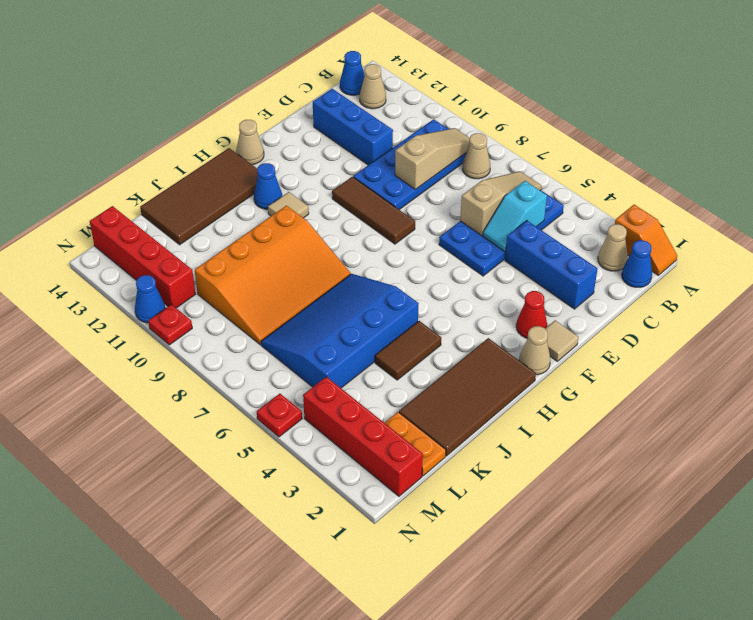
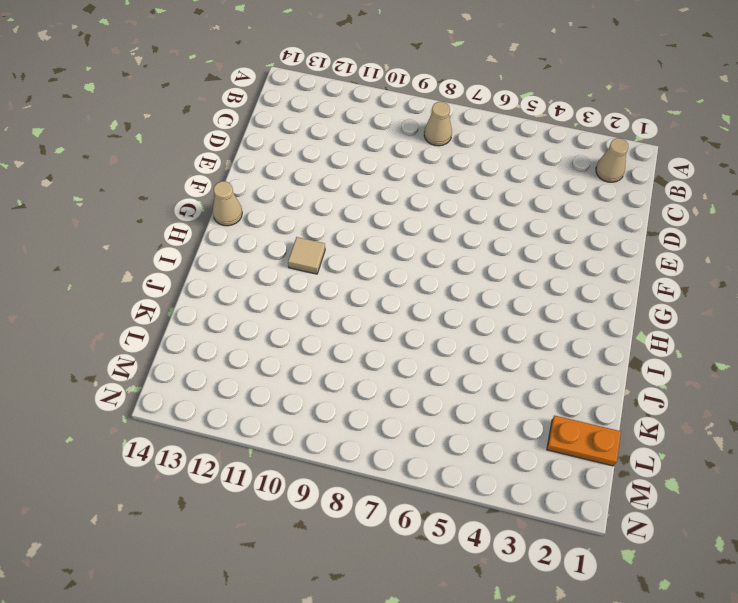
none -> orange 1x2 slope [615,205,677,275]
none -> blue 1x1 cone [622,240,652,287]
none -> blue 2x4 plate [439,190,564,276]
none -> blue 2x4 plate [353,119,466,210]

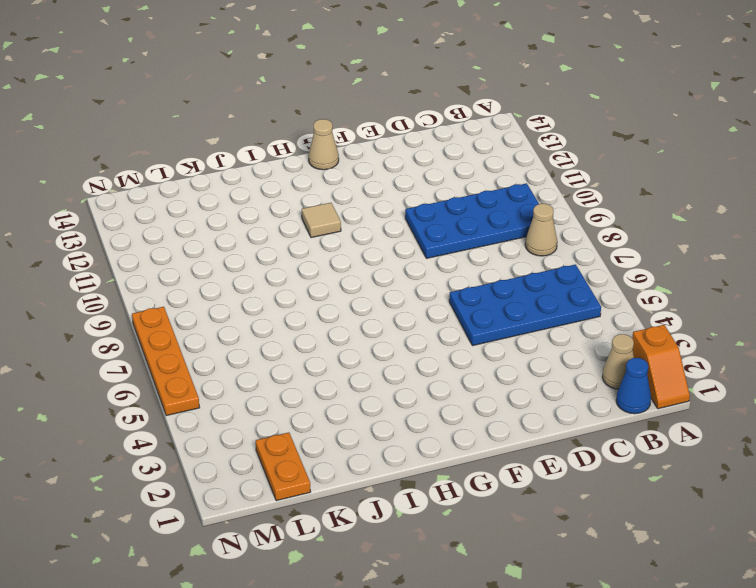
orange 1x4 plate [132,307,200,416] -> red 1x1 plate [257,394,302,437]
none -> tan 1x1 cone [360,64,386,109]
none -> blue 1x1 cone [340,51,365,95]
none -> blue 1x3 brick [505,221,597,309]
none -> blue 1x3 brick [313,89,393,165]

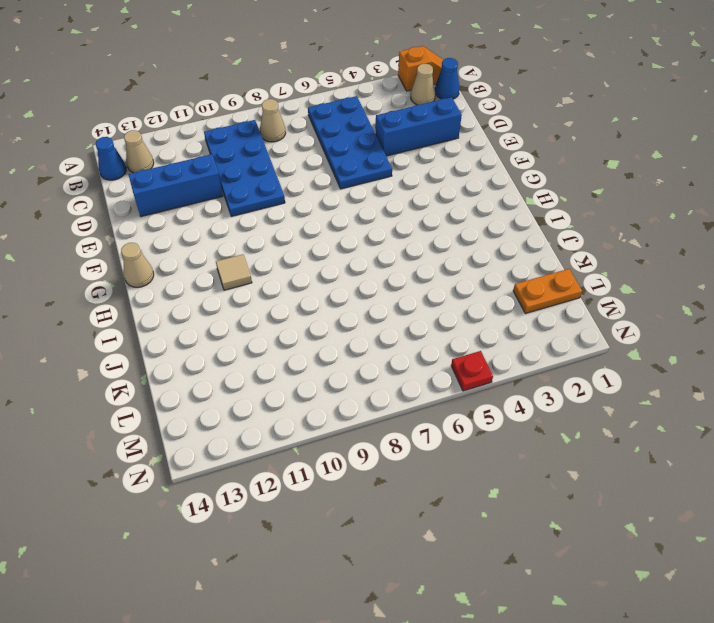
none -> tan 1x1 tile [545,320,578,361]
none -> red 1x1 cone [516,291,547,338]
none -> brown 1x3 tile [332,177,415,244]
none -> tan 1x1 cone [519,326,550,375]

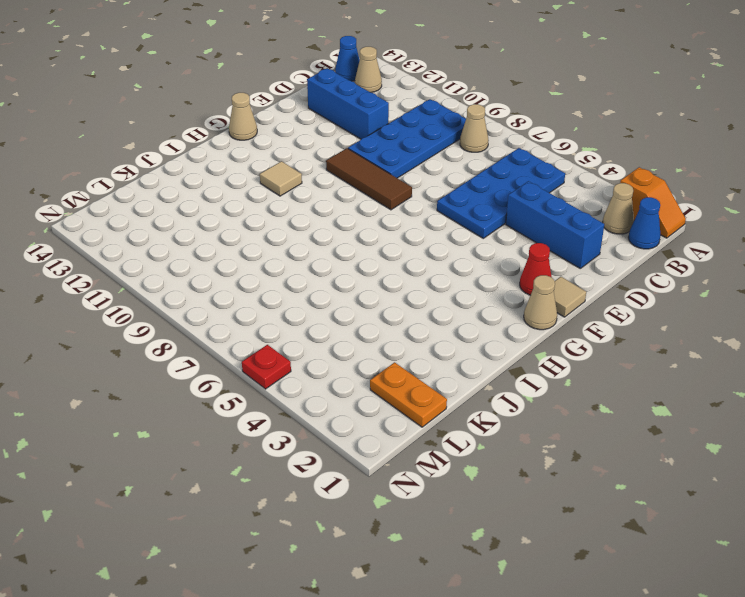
none -> brown 2x4 tile [399,338,536,456]
none -> blue 1x1 cone [254,163,282,209]
none -> brown 2x4 tile [140,148,258,245]
none -> brown 1x2 tile [375,321,441,380]

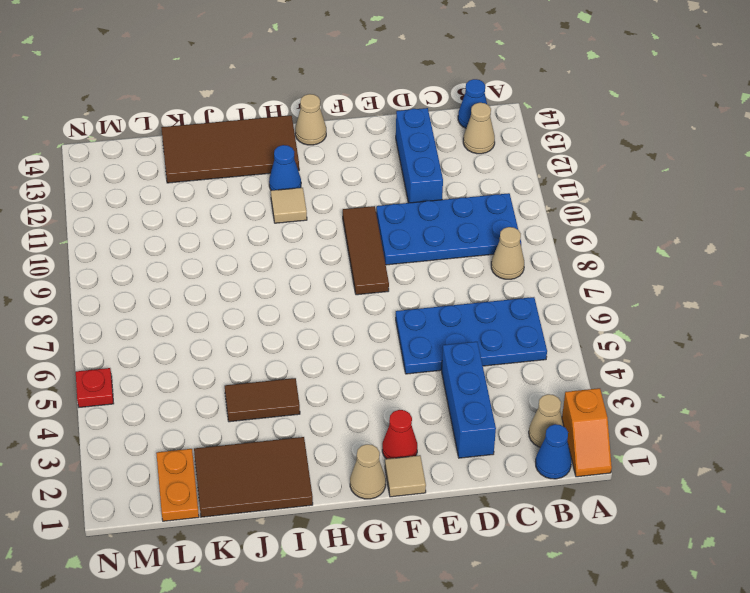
brown 2x3 tile [194,437,313,517] -> brown 2x4 tile [399,338,536,456]
none -> blue 3x4 slope [261,274,419,388]
none -> orange 3x4 slope [195,206,351,345]
none -> red 1x4 brick [303,377,423,496]
none -> red 1x4 brick [90,206,195,308]

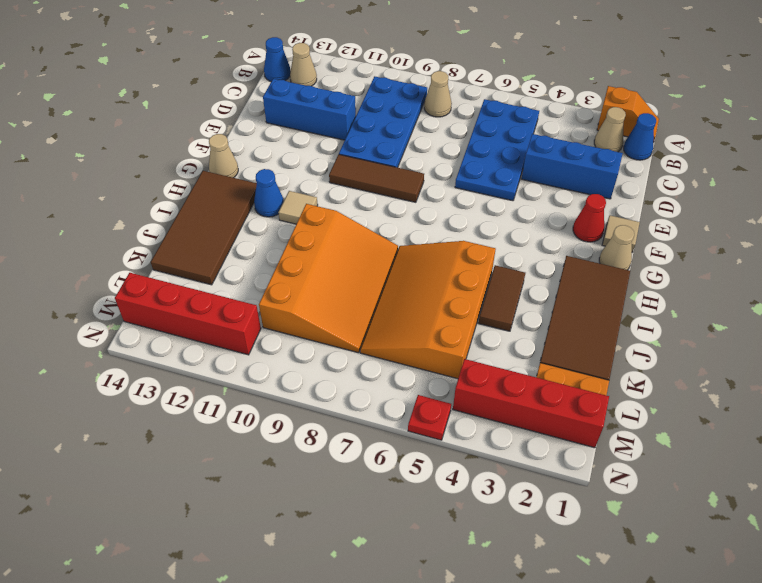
orange 3x4 slope [360,241,496,379] -> blue 3x4 slope [261,274,419,388]
none -> red 1x1 plate [148,304,192,345]
none -> blue 1x1 cone [135,275,165,323]
none -> tan 1x3 slope [460,171,542,235]
none -> tan 1x3 slope [395,128,470,189]

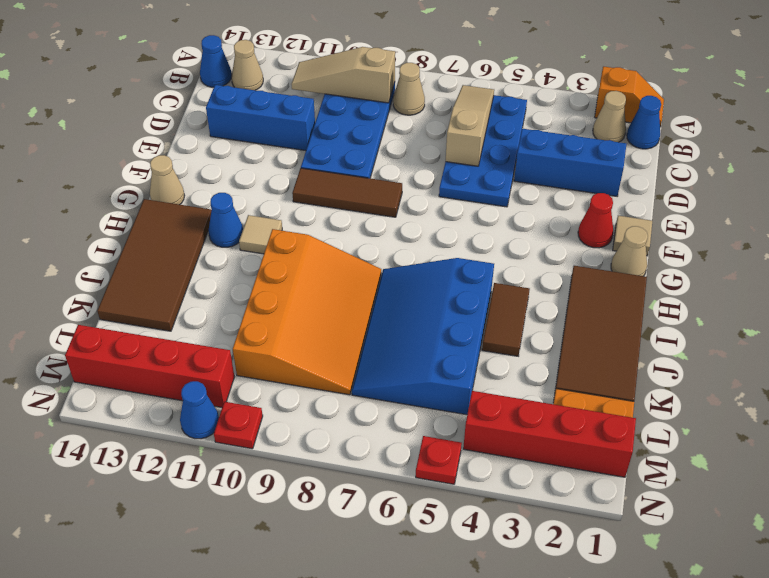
tan 1x3 slope [292,47,395,103] -> tan 1x3 slope turned to [395,128,470,189]
none -> cyan 1x2 slope [483,181,547,251]

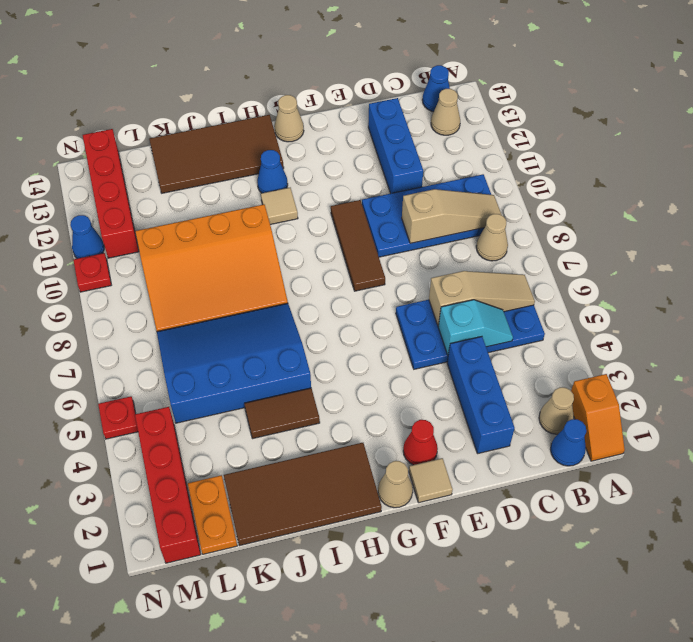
cyan 1x2 slope [438,300,513,355] -> cyan 1x2 slope turned to [483,181,547,251]

